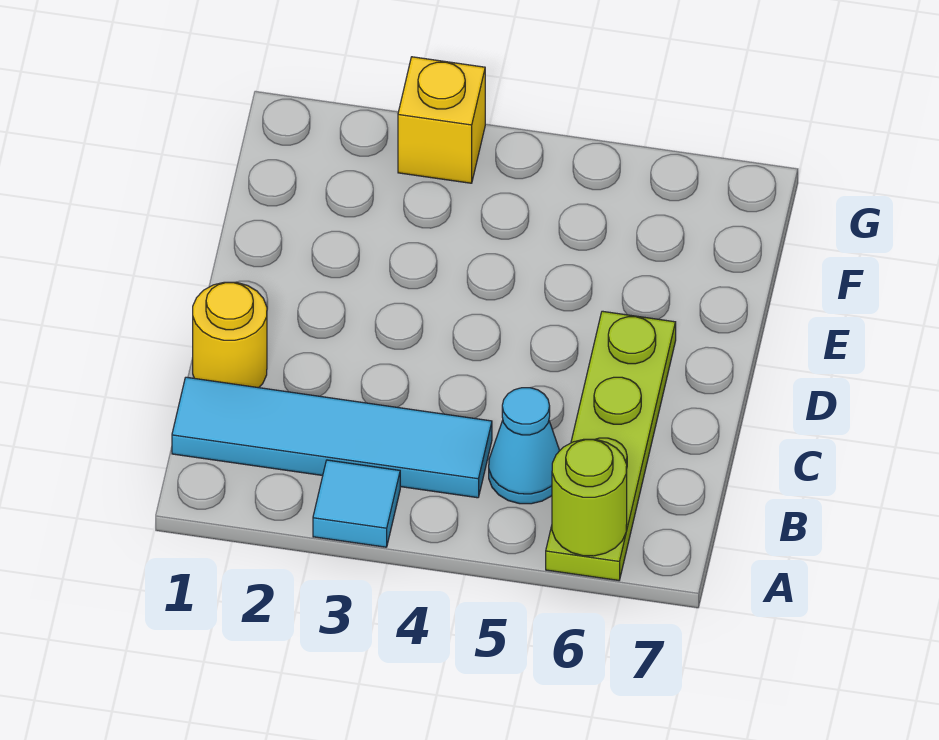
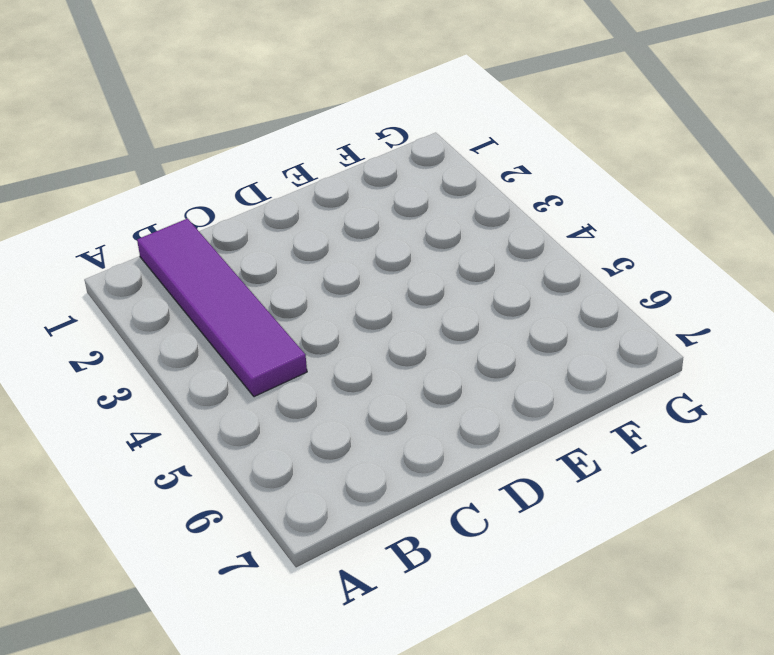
purple 1x4 tile [137,219,307,397] -> cyan 1x4 tile [172,377,492,498]
none -> cyan 1x1 tile [313,460,400,547]
none -> lime 1x4 plate [546,311,676,580]

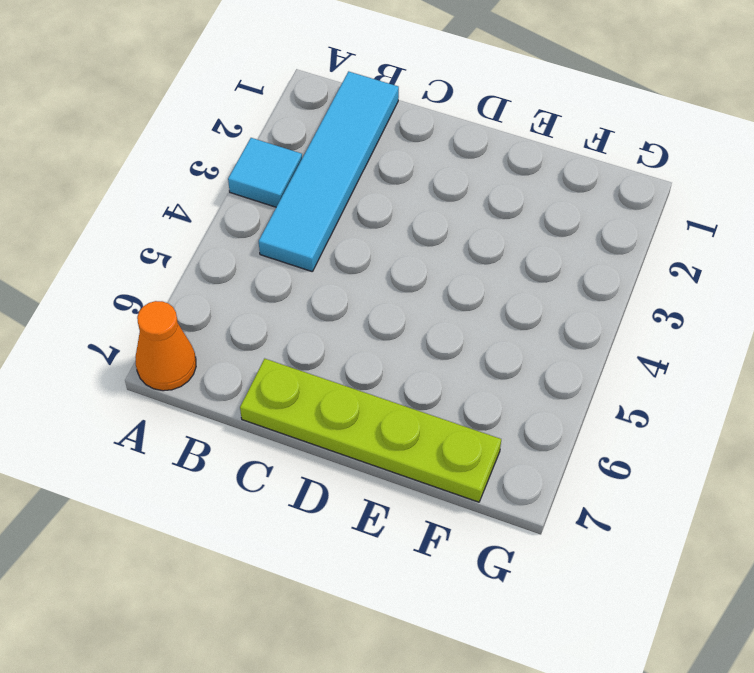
orange 1x1 cone [135,301,196,391] -> none
lime 1x4 plate [240,359,501,502] -> lime 1x4 plate moved to [546,311,676,580]
none -> cyan 1x1 cone [489,388,560,504]
none -> yellow 1x1 round brick [193,282,267,388]

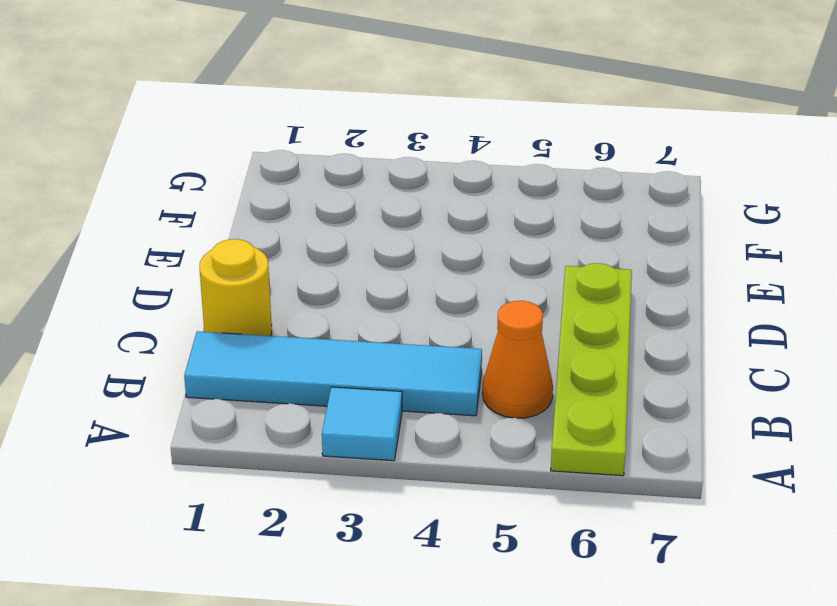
orange 1x1 cone [483,301,553,418] -> cyan 1x1 cone [489,388,560,504]
none -> yellow 1x1 brick [398,57,485,183]
none -> lime 1x1 round brick [552,439,627,556]

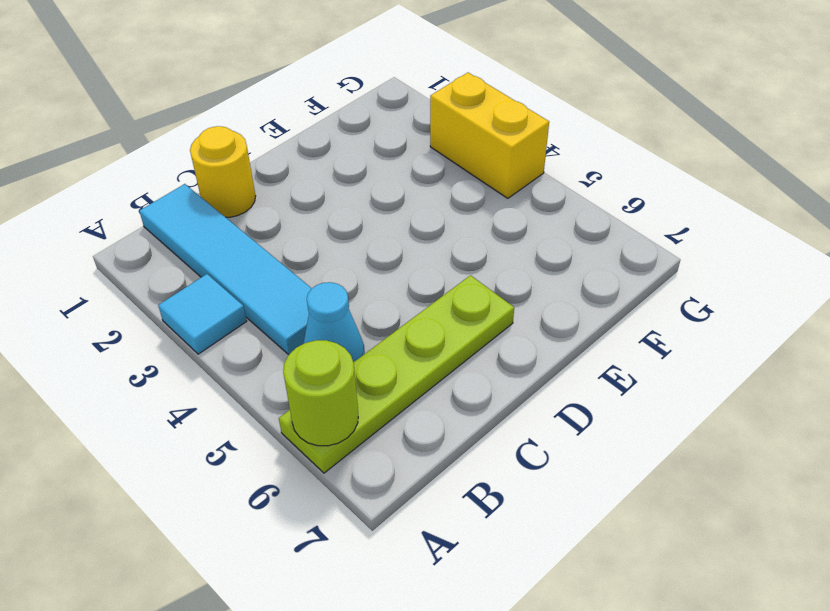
yellow 1x2 brick [430,73,549,198] -> yellow 1x1 brick [398,57,485,183]

